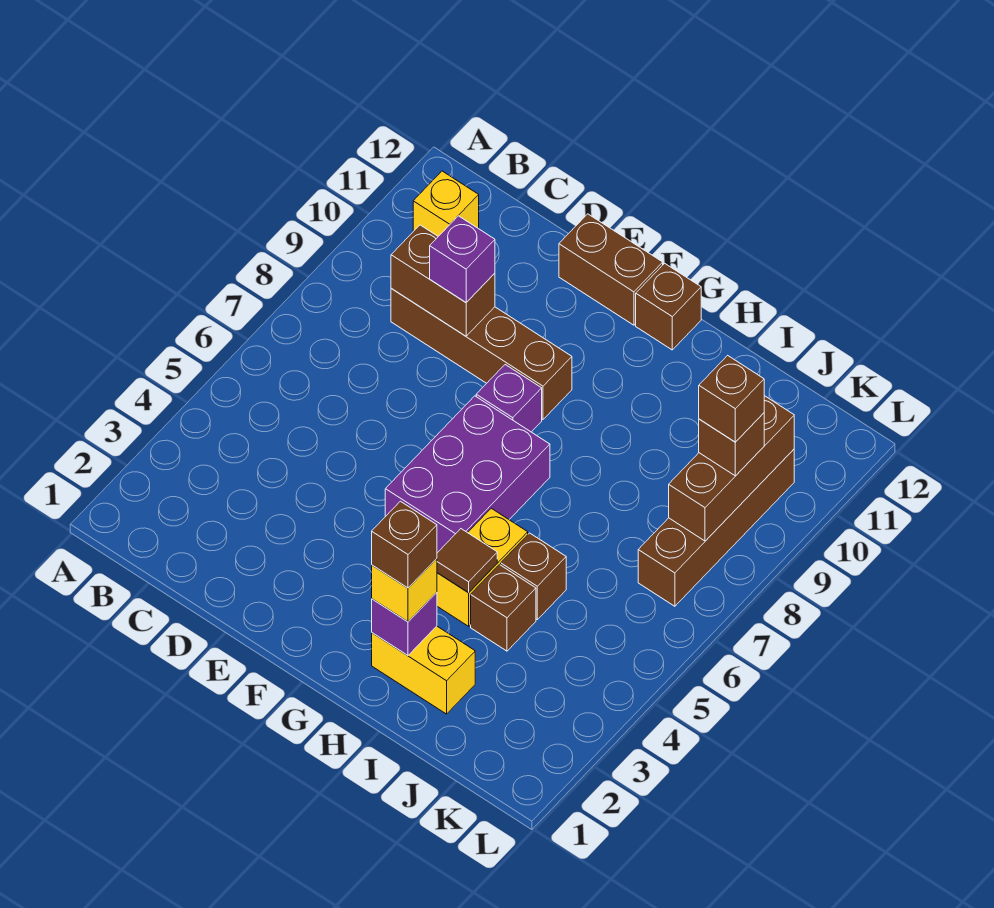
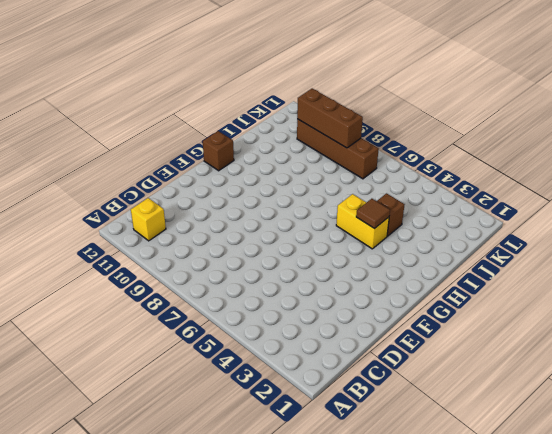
none -> brown 1x4 brick [391,289,572,419]
none -> brown 1x2 brick [559,214,663,325]
none -> purple 2x3 brick [385,396,550,553]

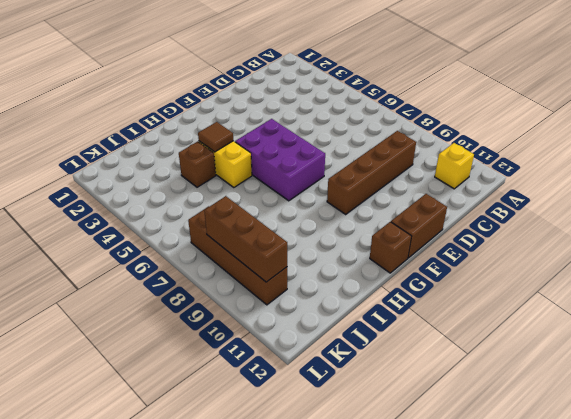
none -> purple 1x1 brick [476,365,542,432]
none -> yellow 1x2 brick [372,626,475,714]
none -> brown 1x1 brick [501,533,566,619]

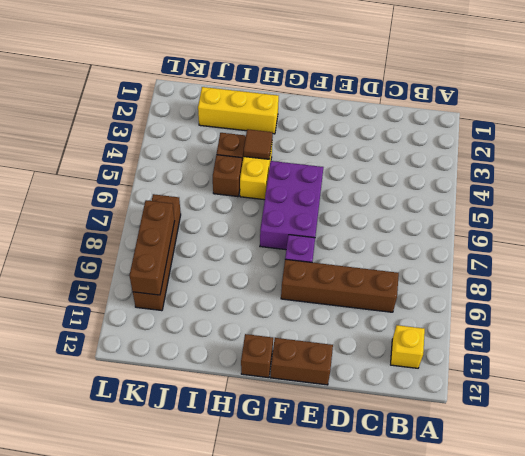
yellow 1x3 brick [198,87,279,134] -> yellow 1x2 brick [372,626,475,714]
none -> brown 1x2 brick [391,225,495,336]
none -> purple 1x1 brick [372,592,437,655]
none -> purple 1x1 brick [430,216,495,302]

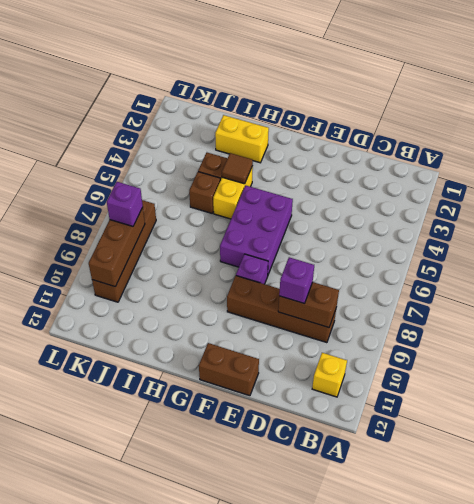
purple 1x1 brick [107,182,143,226] -> purple 1x1 brick moved to [372,592,437,655]
none -> brown 1x1 brick [636,263,701,350]
none -> yellow 1x1 brick [372,559,437,622]
none -> brown 1x1 brick [699,413,764,476]

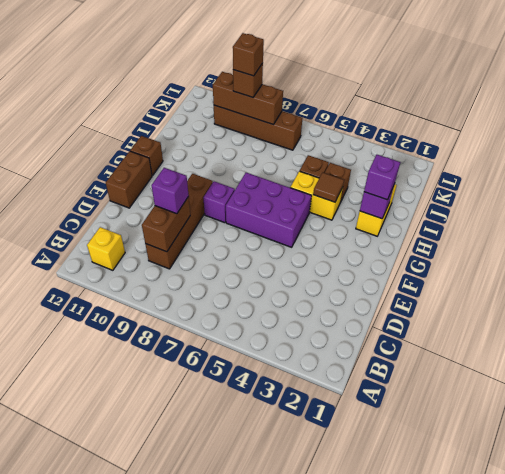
purple 1x1 brick [364,154,400,200] -> yellow 1x1 brick [372,559,437,622]
none -> brown 1x1 brick [372,501,437,588]

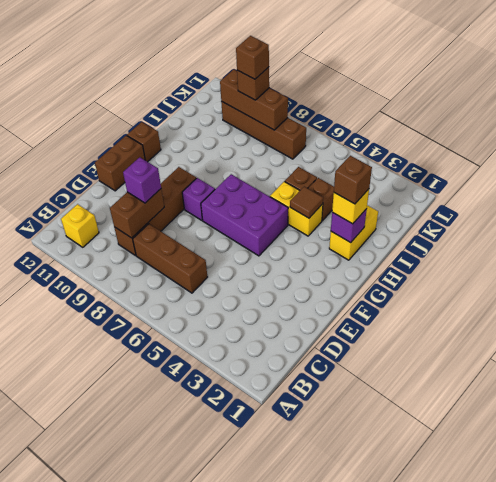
brown 1x3 brick [133,224,207,293] -> none

